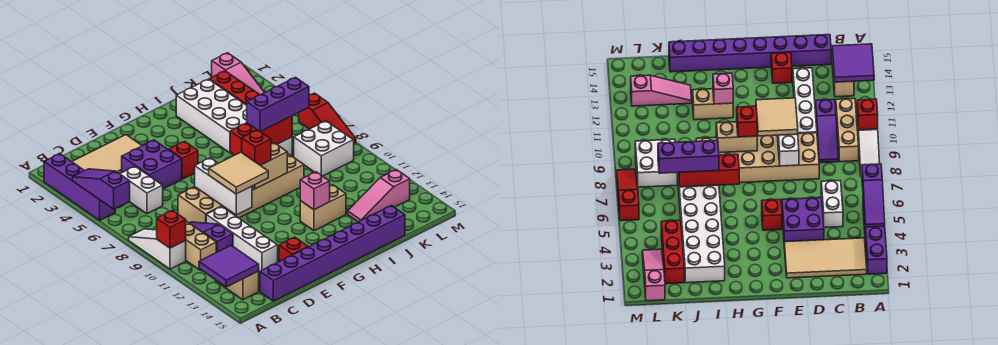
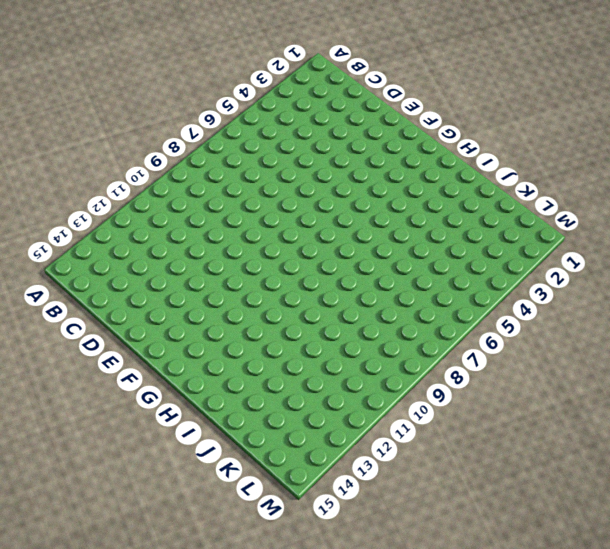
none -> purple 1x4 brick [44,154,115,221]
none -> white 1x3 slope [129,229,186,269]
none -> tan 2x4 tile [72,135,142,174]
none -> tan 1x3 brick [186,221,216,270]

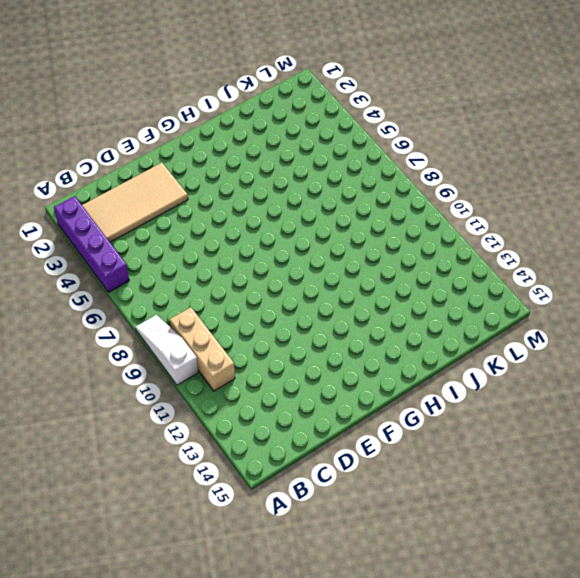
none -> tan 1x2 brick [215,271,259,300]
none -> white 1x2 brick [120,166,163,214]
none -> purple 1x3 slope [190,222,233,252]
none -> purple 1x8 brick [260,206,405,301]

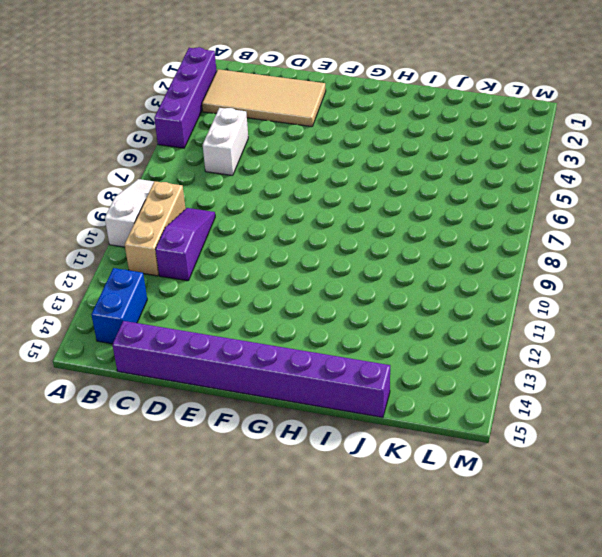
blue 1x2 brick [91,268,147,344] -> tan 1x2 brick [215,271,259,300]
none -> purple 2x2 brick [122,140,182,189]
none -> tan 2x6 brick [178,153,304,223]
none -> white 1x4 brick [206,207,278,272]
none -> red 1x1 brick [279,237,308,262]

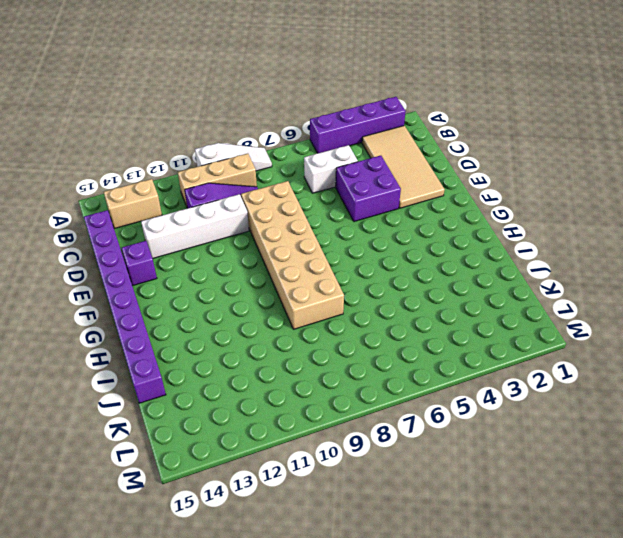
purple 1x1 brick [122,241,157,286] -> red 1x1 brick [279,237,308,262]
none -> red 1x1 brick [169,141,198,179]
none -> tan 1x2 brick [300,185,346,231]
none -> white 2x6 brick [176,79,292,156]
none -> pink 1x3 slope [348,170,410,222]

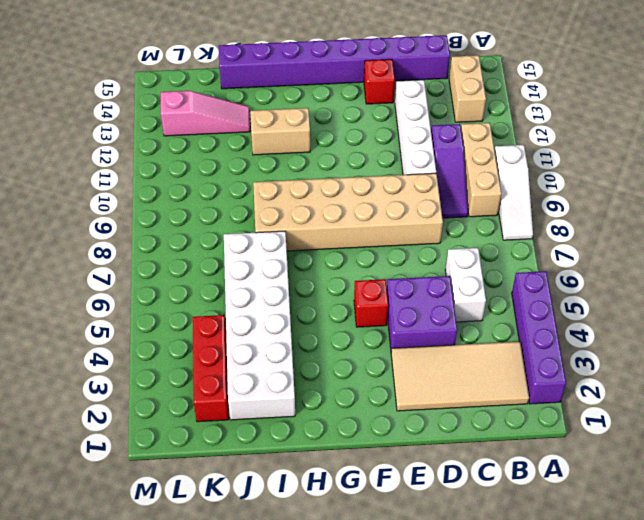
none -> white 2x2 brick [294,121,354,176]
none -> pink 1x3 slope [212,53,265,95]
none -> red 1x3 slope [299,93,356,143]
none -> purple 1x3 slope [72,169,130,209]

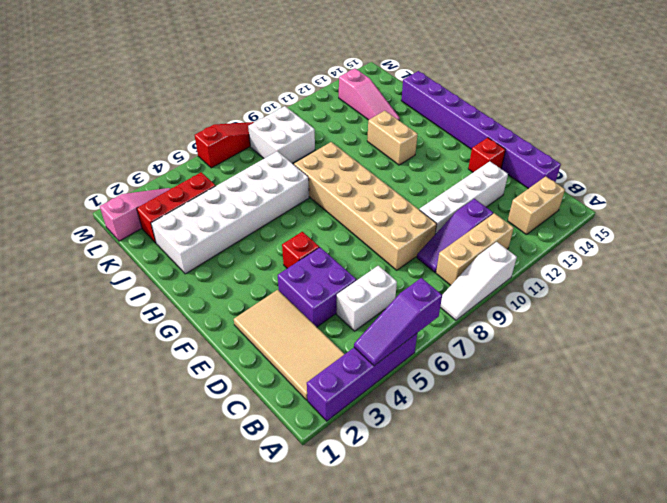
none -> red 1x1 brick [157,210,186,248]
none -> purple 2x2 tile [199,245,259,287]
none -> white 1x3 brick [194,158,252,215]
none -> tan 1x2 brick [252,143,287,189]

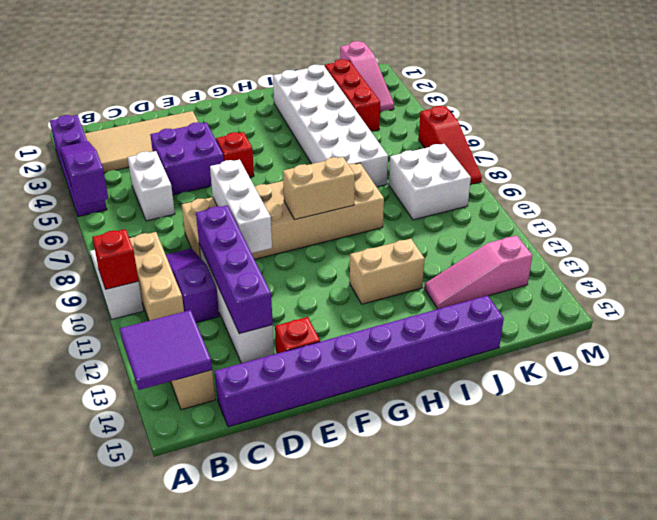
purple 1x4 brick [196,205,273,334] -> none
none -> red 1x3 brick [230,116,292,155]
none -> pink 1x1 brick [300,172,330,210]
none -> tan 2x2 tile [209,152,268,194]
none -> red 1x1 brick [242,130,271,165]

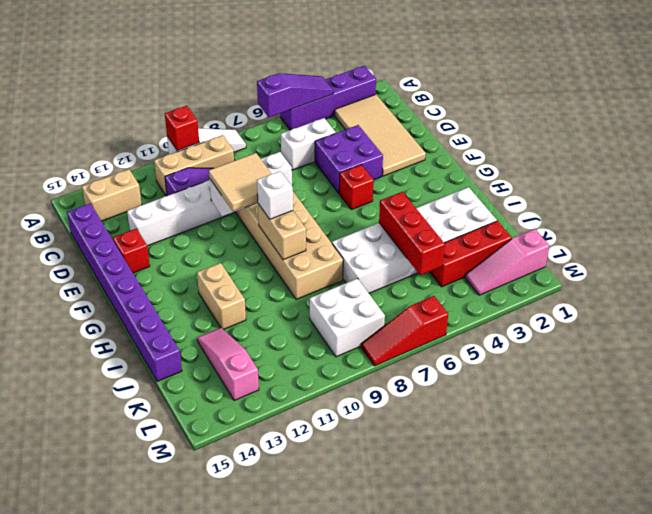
white 1x1 brick [257,171,293,219] -> red 1x1 brick [242,130,271,165]
red 1x3 brick [379,192,445,275] -> red 1x3 brick moved to [230,116,292,155]
none -> purple 2x2 tile [199,245,259,287]
none -> pink 1x1 brick [300,172,330,210]
none -> purple 1x3 brick [247,77,309,132]

